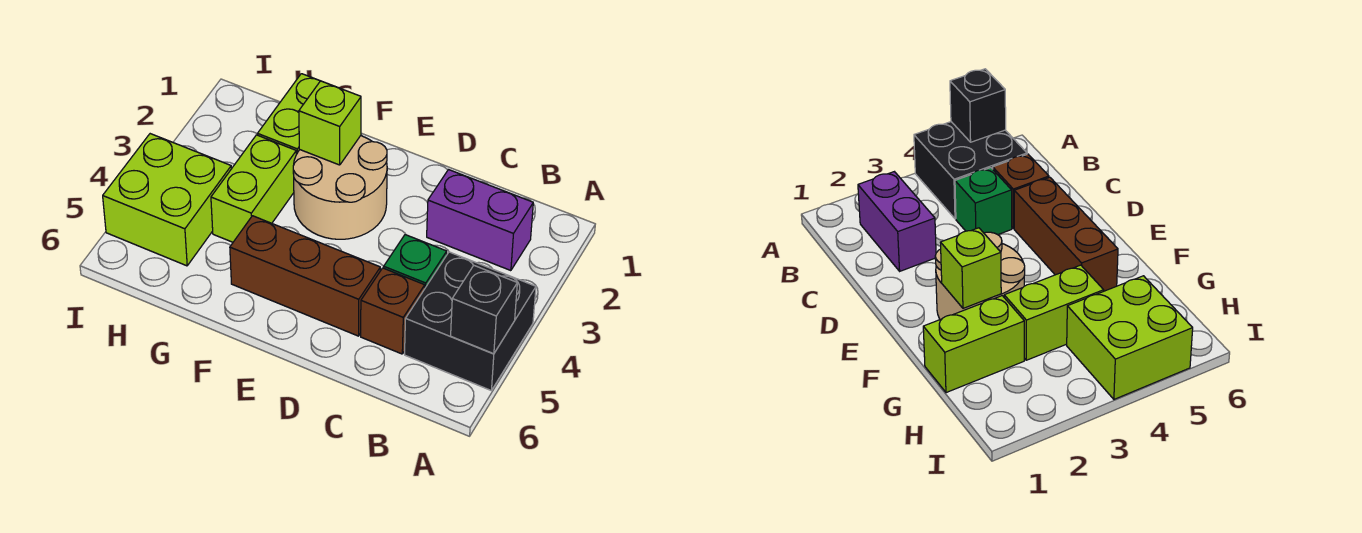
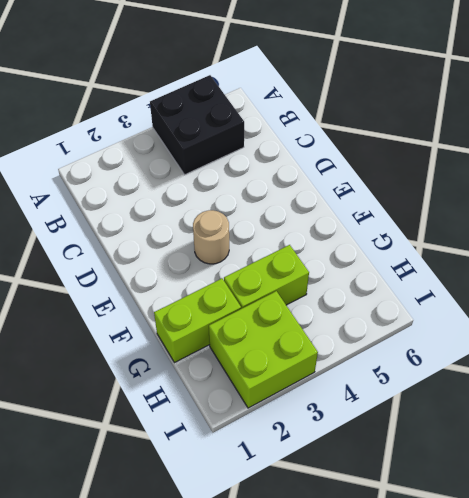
tan 1x1 round brick [193,210,229,264] -> tan 2x2 round brick [293,136,387,239]
lime 2x2 brick [209,291,318,408] -> lime 2x2 brick moved to [103,134,231,266]
none -> purple 1x2 brick [427,170,533,271]
none -> green 1x1 brick [384,235,447,288]

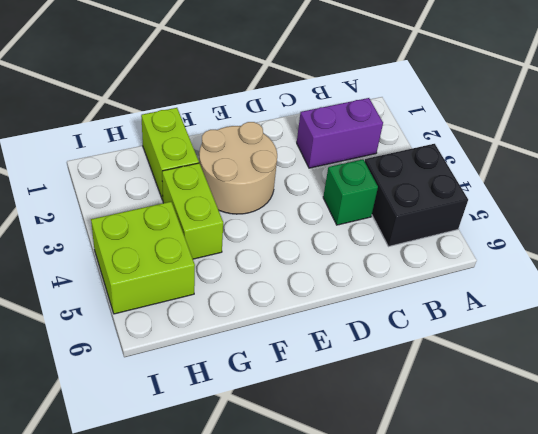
none -> brown 1x1 brick [361,268,425,354]
none -> brown 1x3 brick [230,216,380,336]

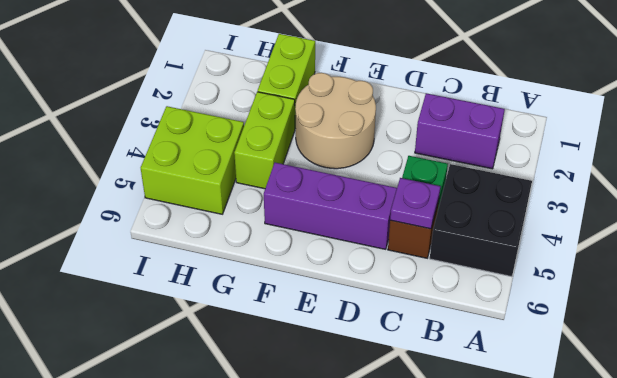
purple 1x1 plate [390,178,441,229] -> none
purple 1x3 brick [264,163,397,249] -> brown 1x3 brick [230,216,380,336]
none -> black 1x1 brick [451,266,517,354]
none -> lime 1x1 brick [299,81,361,165]

